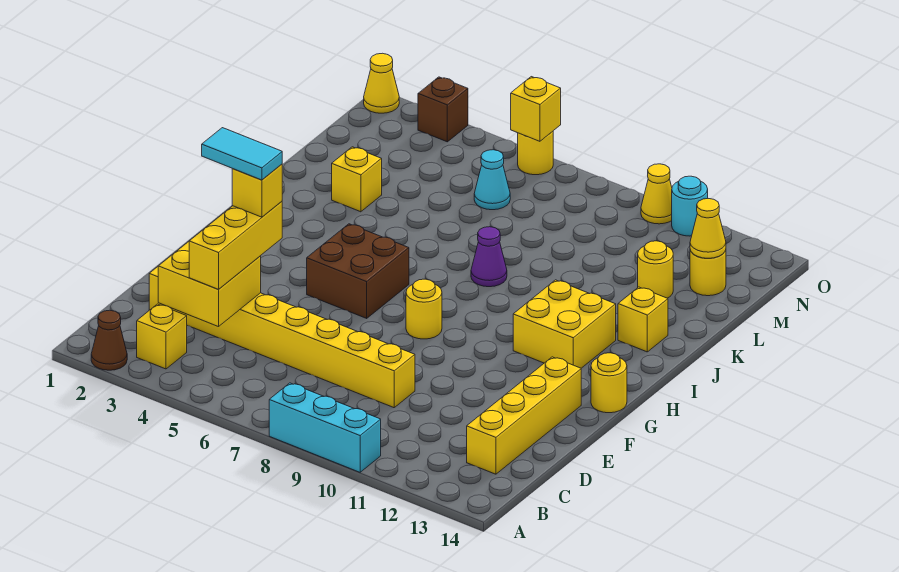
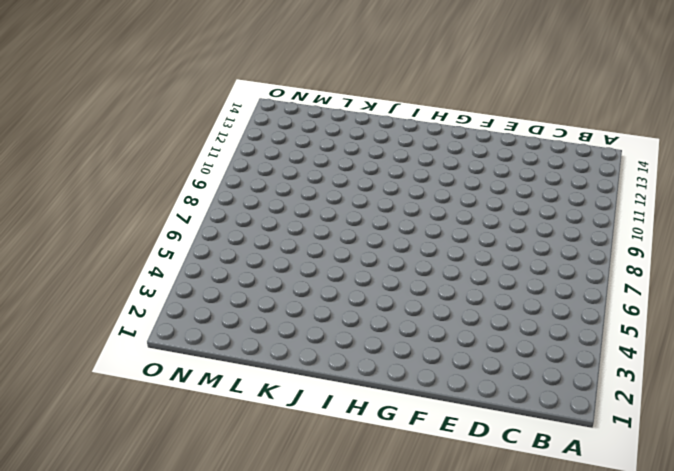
none -> brown 1x1 cone [91,310,127,370]
none -> cyan 1x3 brick [269,383,381,472]
none -> yellow 1x1 brick [137,304,187,369]

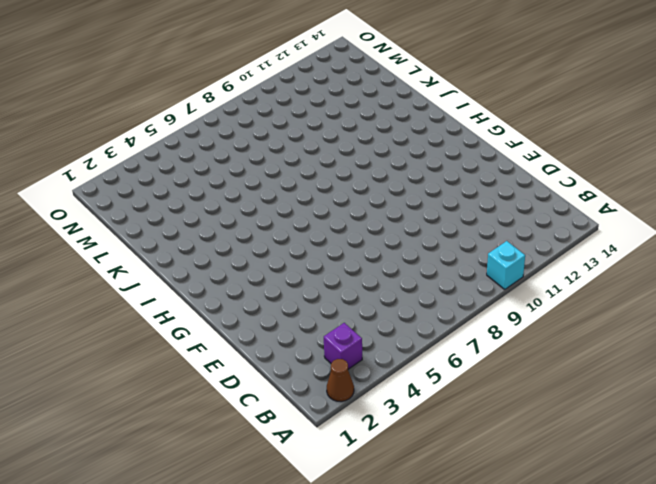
cyan 1x1 brick [487,241,525,289] -> cyan 1x3 brick [269,383,381,472]
purple 1x1 brick [324,323,362,369] -> yellow 1x1 brick [137,304,187,369]
none -> yellow 1x4 brick [467,357,581,474]
none -> yellow 1x8 brick [149,267,415,408]
none -> brown 2x2 brick [307,224,409,318]

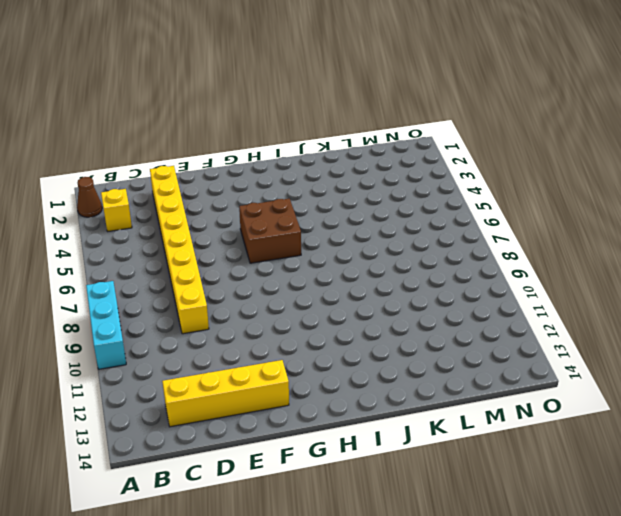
none -> yellow 1x1 round brick [406,279,442,339]
none -> yellow 1x1 round brick [591,353,627,413]
none -> yellow 2x2 brick [513,280,616,368]

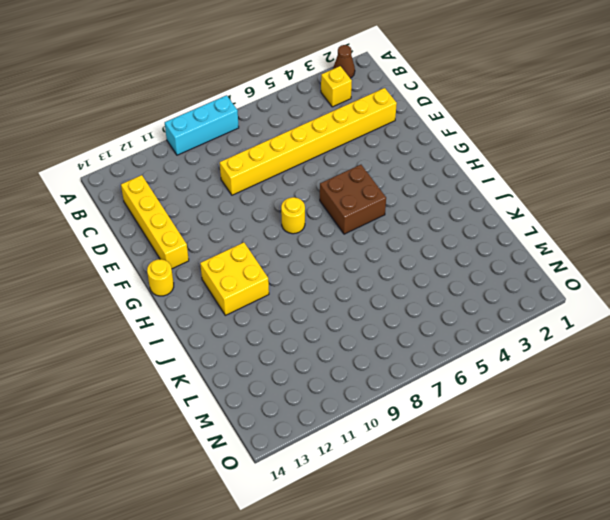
none -> purple 1x1 cone [471,227,507,287]
none -> yellow 1x1 brick [618,287,668,352]
none -> yellow 1x1 brick [332,147,382,212]

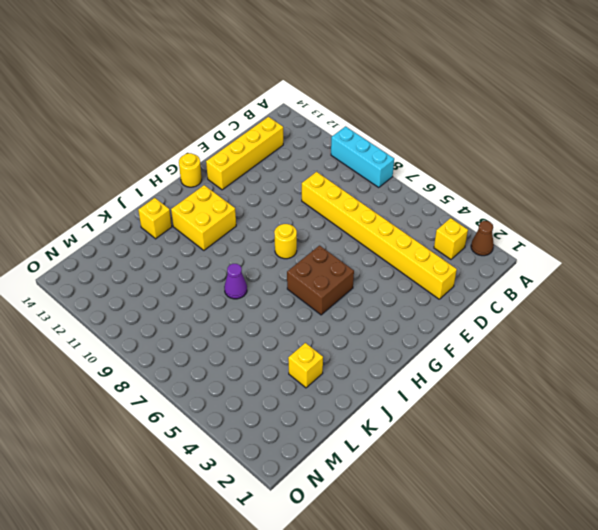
none -> yellow 1x1 round brick [638,241,673,298]
none -> cyan 1x1 cone [474,150,510,210]
none -> yellow 1x1 round brick [690,250,726,296]

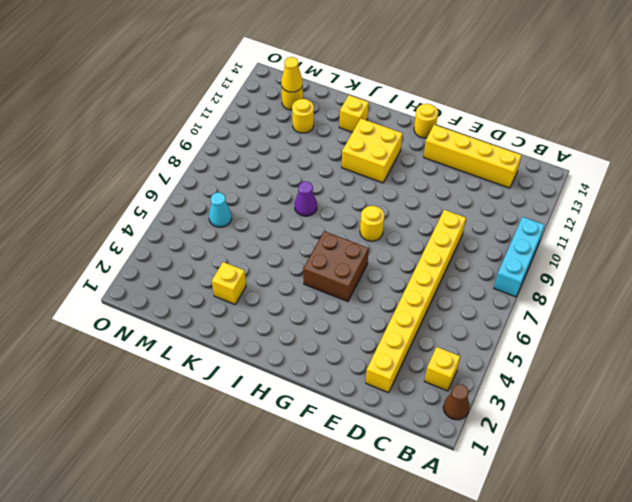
none -> yellow 1x1 cone [364,53,399,113]
none -> brown 1x1 brick [418,77,468,142]
none -> yellow 1x1 round brick [518,131,553,175]

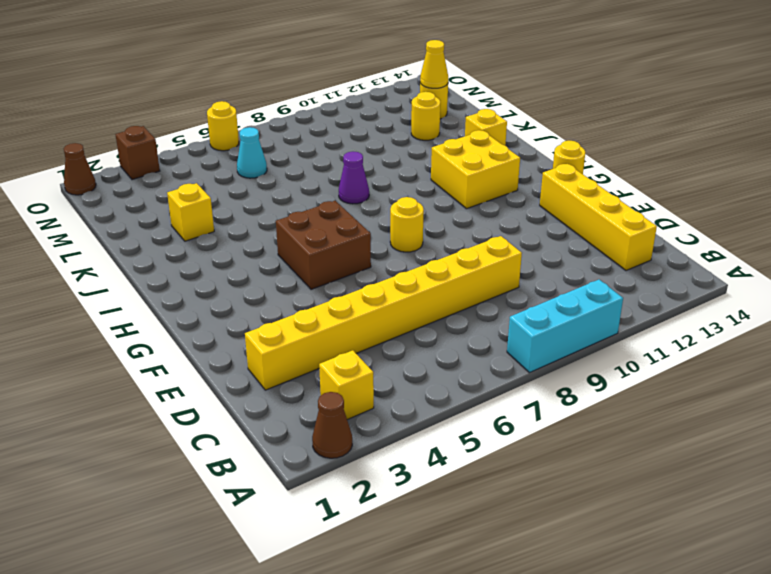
brown 1x1 cone [64,143,96,195] -> yellow 1x1 cone [364,53,399,113]
none -> yellow 1x1 cone [641,164,672,224]
none -> cyan 1x1 round brick [672,176,708,236]
none -> yellow 2x2 brick [158,242,261,327]

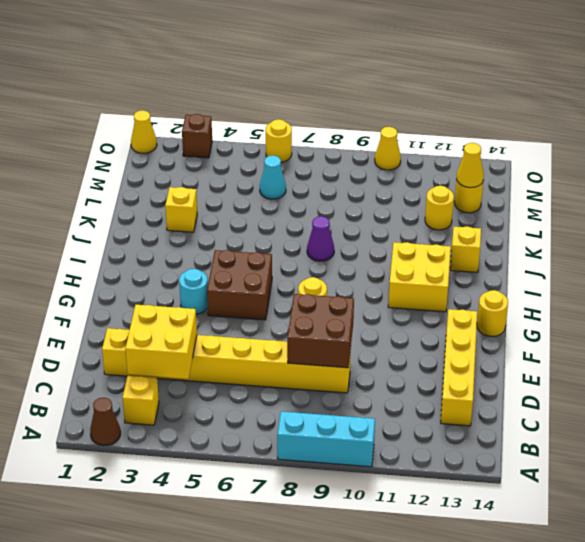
brown 2x2 brick [287,294,354,368] -> none
cyan 1x1 round brick [179,269,208,314] -> cyan 1x1 round brick moved to [672,176,708,236]
none -> yellow 1x1 brick [511,77,561,141]
none -> yellow 1x3 brick [189,201,282,290]
none -> yellow 1x1 brick [232,164,282,217]

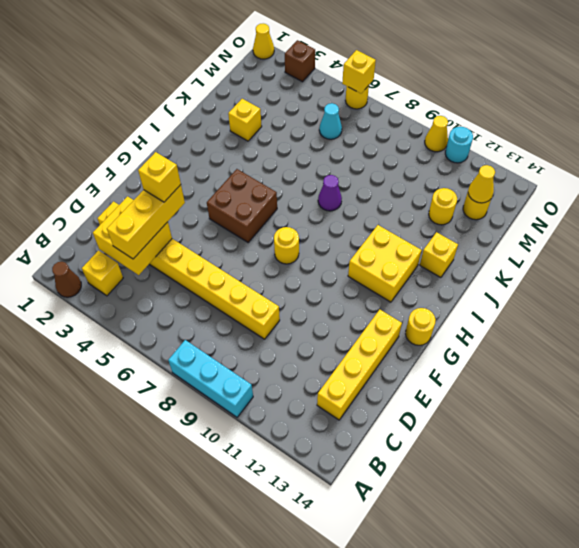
none -> cyan 1x2 tile [202,128,282,180]

